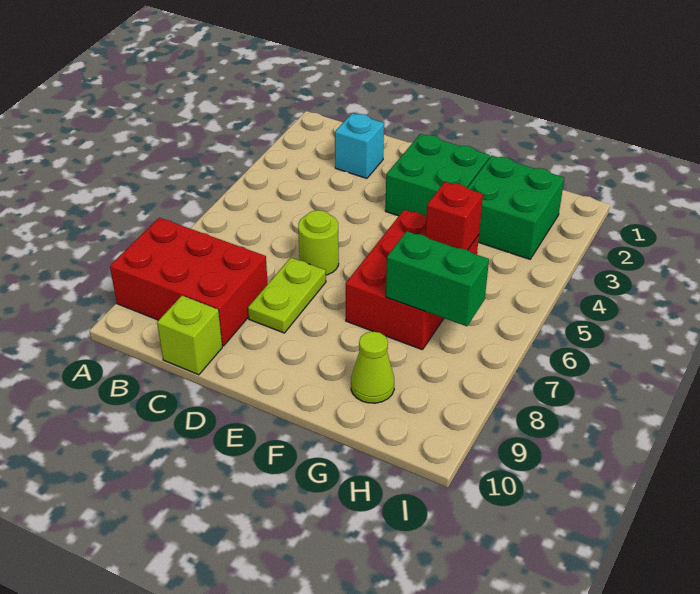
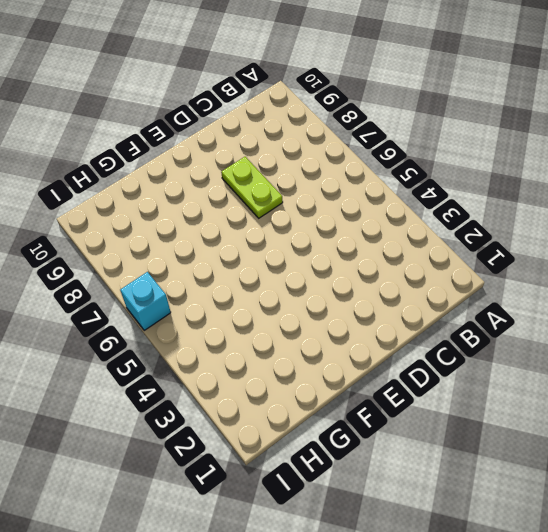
cyan 1x1 brick [120,272,171,330] -> cyan 1x1 brick moved to [335,113,384,178]
none -> red 2x3 brick [110,218,268,346]
none -> lime 1x1 brick [157,296,222,375]

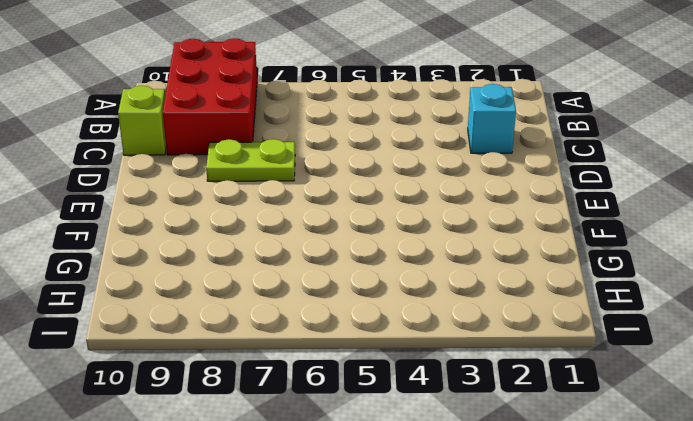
none -> lime 1x1 round brick [298,210,339,275]
none -> green 2x2 brick [385,134,490,217]

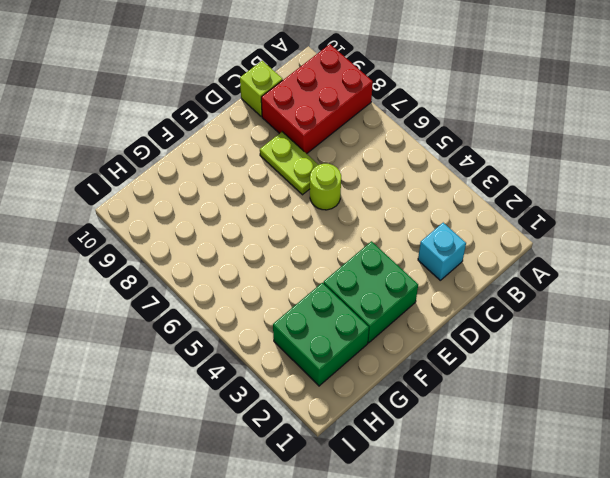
none -> red 2x3 brick [346,210,479,350]
none -> lime 1x1 cone [351,332,394,403]

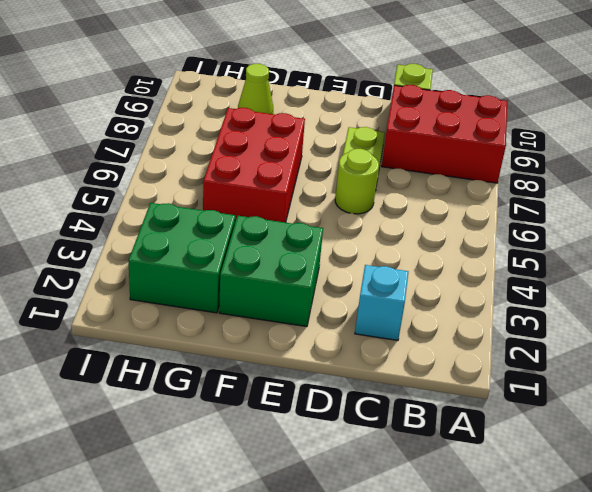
none -> red 1x1 brick [425,182,483,250]
none -> green 1x2 brick [386,231,489,326]

